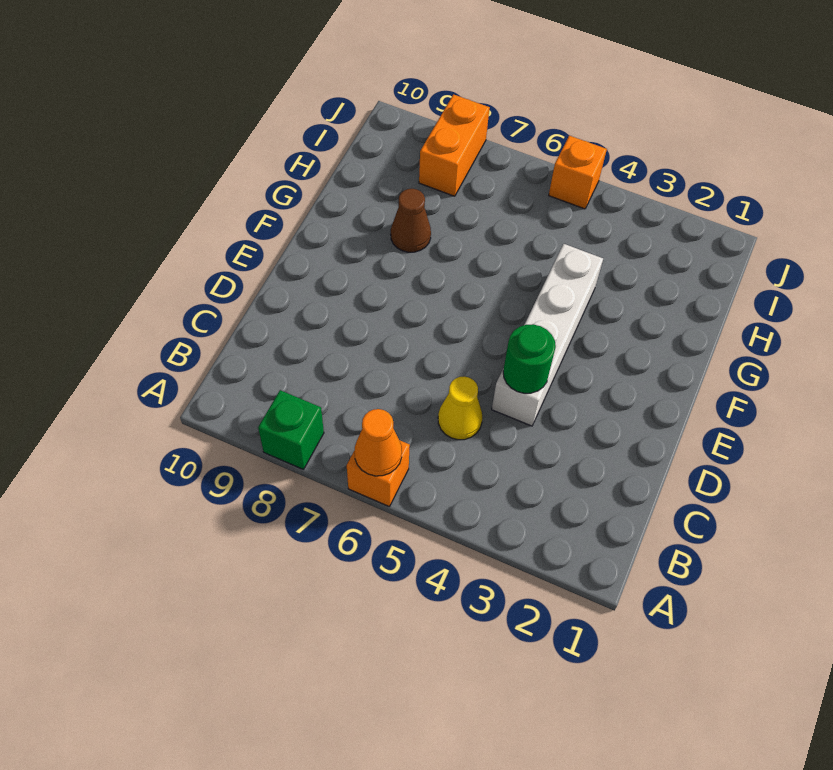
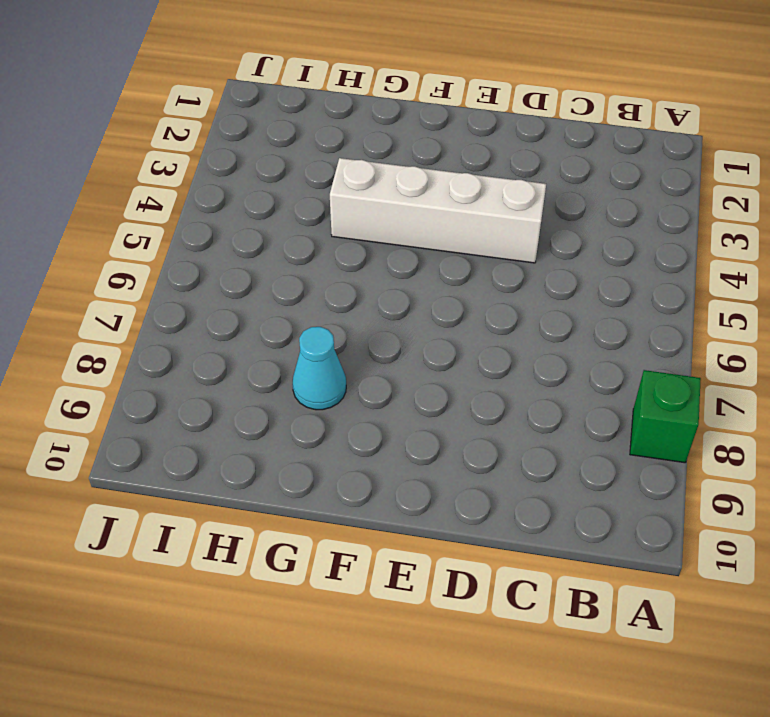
cyan 1x1 cone [293,327,346,410] -> brown 1x1 cone [391,189,431,252]
none -> orange 1x1 brick [347,440,410,507]
none -> yellow 1x1 cone [438,377,482,440]

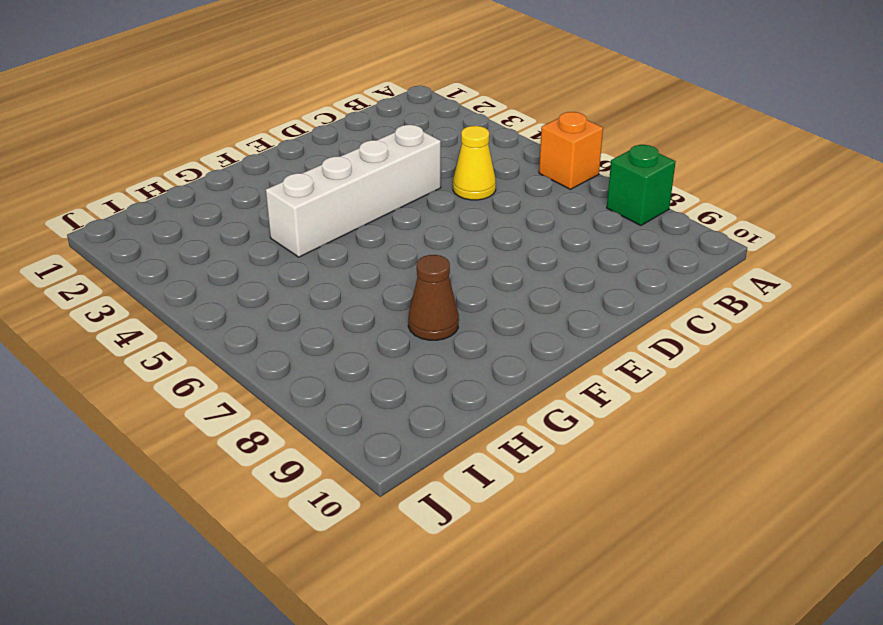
none -> orange 1x2 brick [419,94,490,196]
none -> orange 1x1 brick [549,136,607,209]

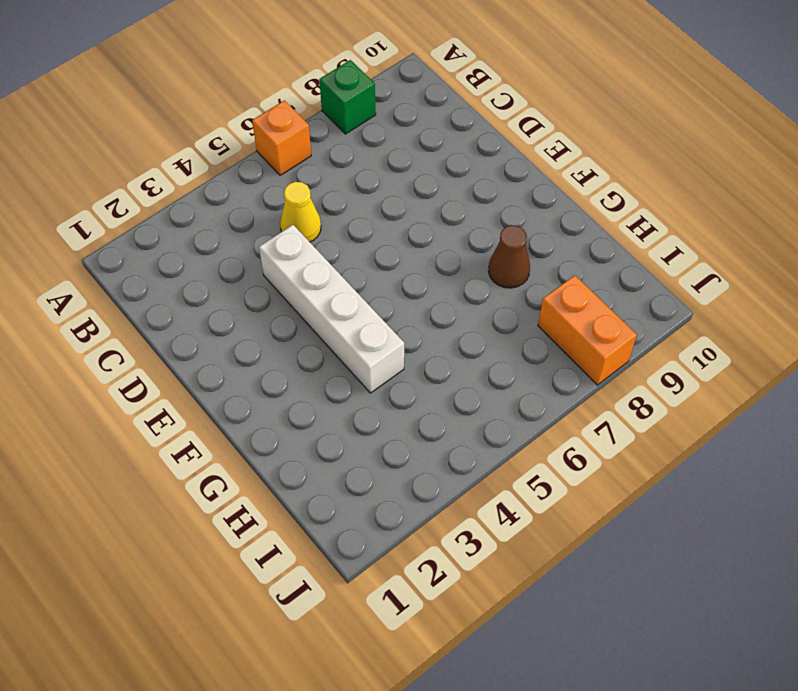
none -> orange 1x1 brick [549,136,607,209]
none -> orange 1x1 cone [355,409,402,476]

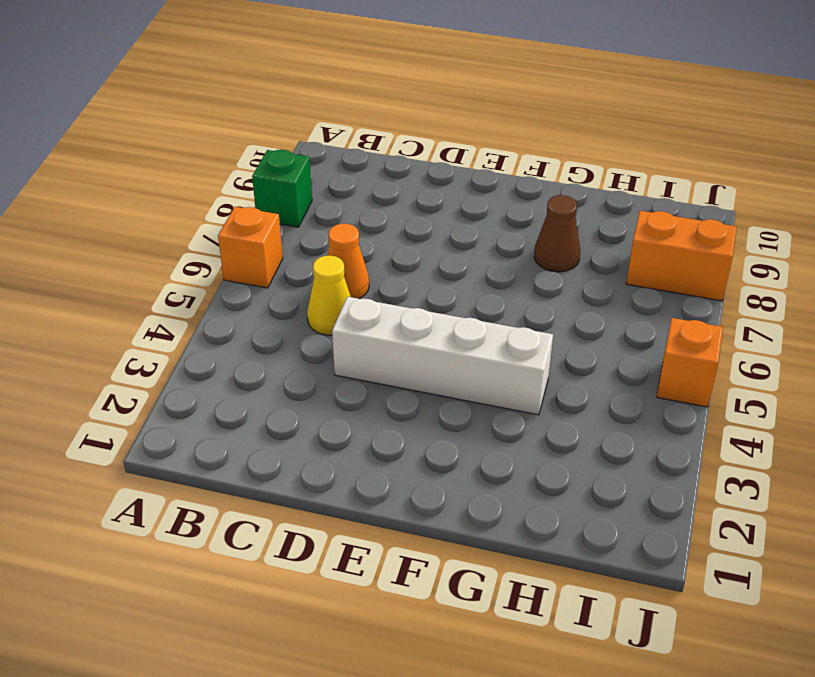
orange 1x1 cone [327,224,369,299] -> orange 1x1 cone moved to [355,409,402,476]
none -> green 1x1 round brick [503,324,556,393]

